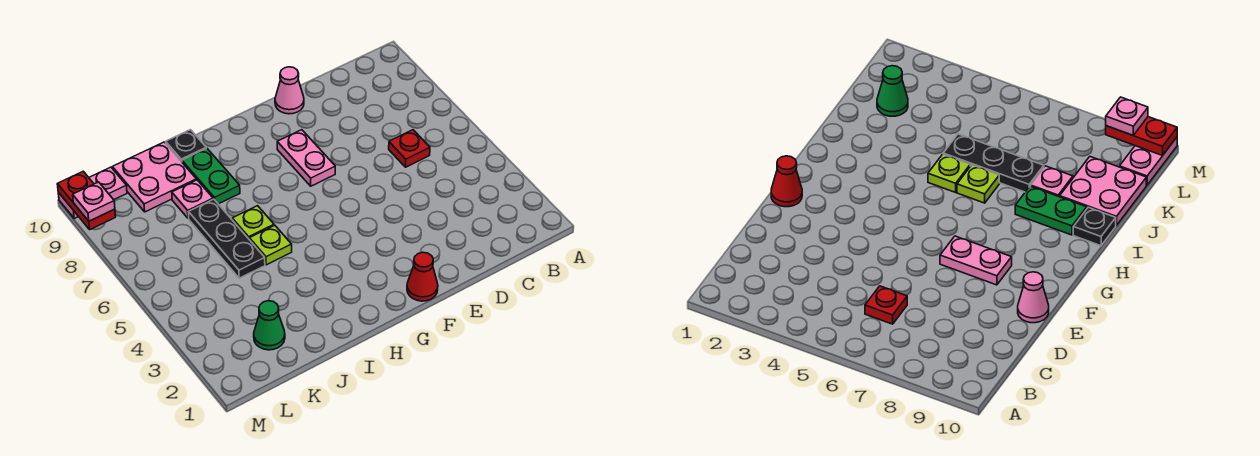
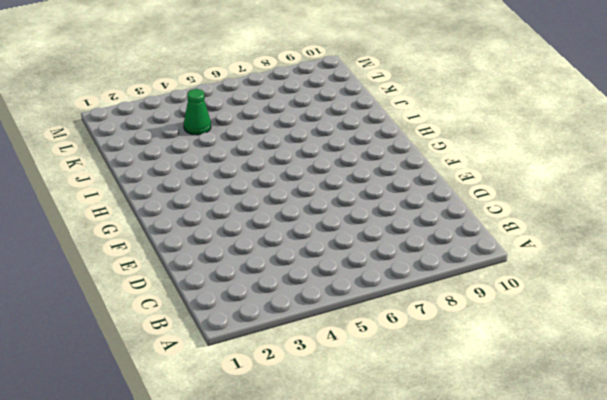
green 1x1 cone [184,89,211,135] -> green 1x1 cone moved to [254,301,285,350]
none -> red 1x1 plate [389,130,430,167]
none -> pink 1x1 cone [275,67,304,114]
none -> red 1x1 cone [407,252,438,301]

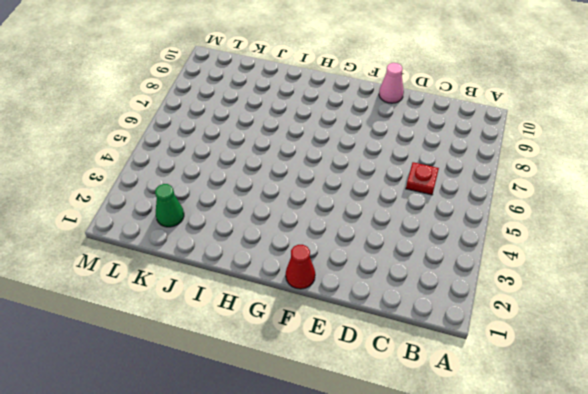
none -> pink 1x2 plate [277,130,335,186]
none -> lime 1x1 plate [249,225,292,265]
none -> lime 1x1 plate [232,206,274,239]

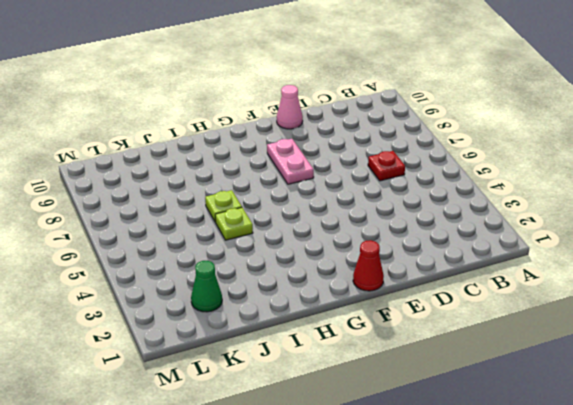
none -> green 1x2 plate [182,148,240,204]
none -> black 1x1 plate [166,130,206,162]
none -> black 1x3 plate [189,199,265,278]

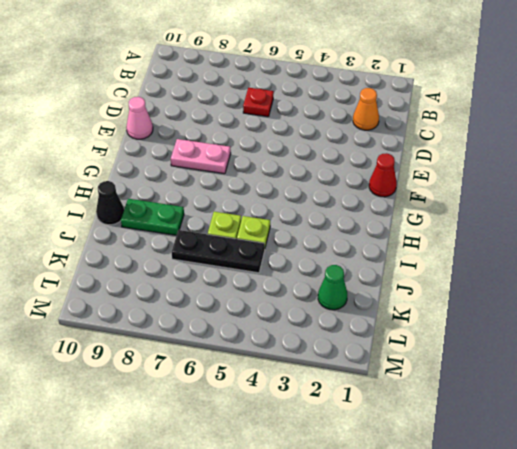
orange 1x1 cone [353,88,379,130] -> none
black 1x1 cone [96,181,124,225] -> black 1x1 plate [166,130,206,162]
none -> pink 1x1 plate [172,180,213,219]
none -> pink 2x2 plate [112,142,196,212]
none -> pink 1x2 plate [58,167,127,218]

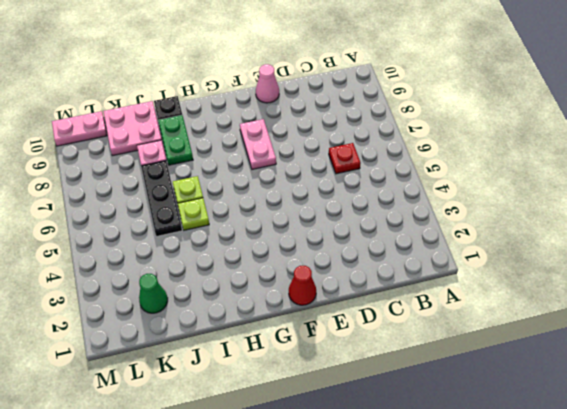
none -> red 1x2 plate [57,171,116,229]
none -> pink 1x1 plate [73,182,115,221]

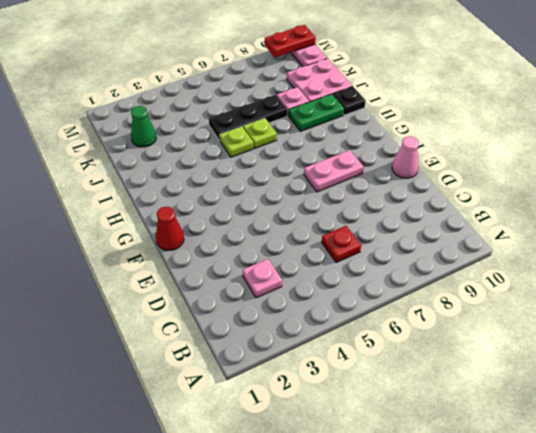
pink 1x1 plate [243,259,282,298] -> pink 1x1 plate moved to [73,182,115,221]

